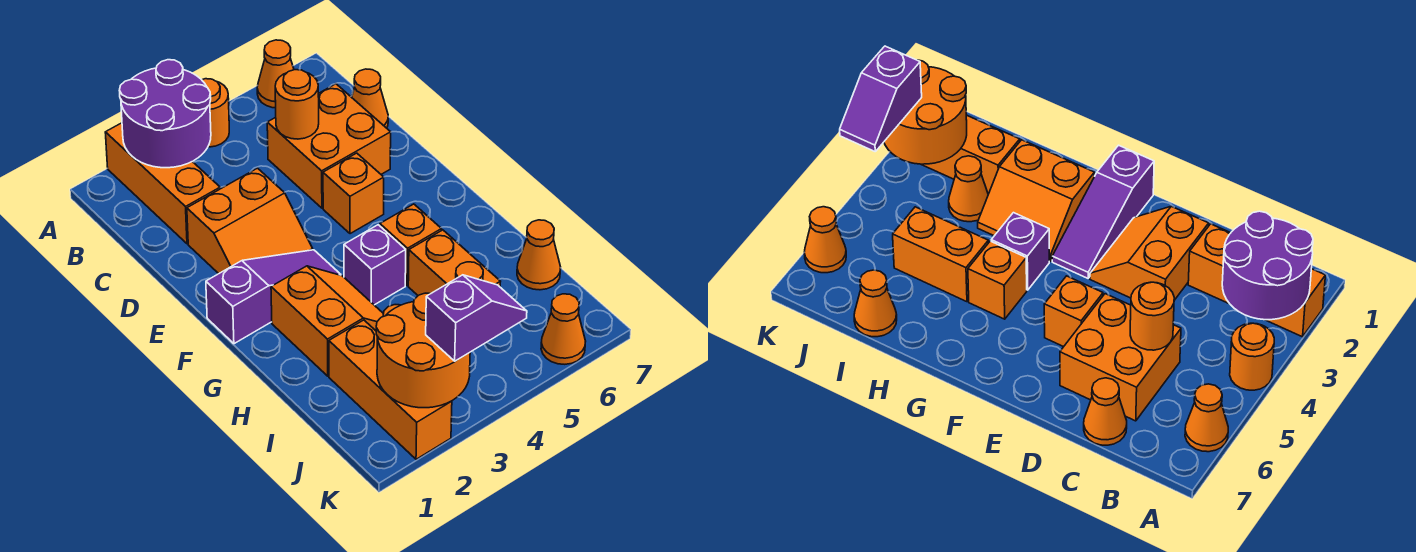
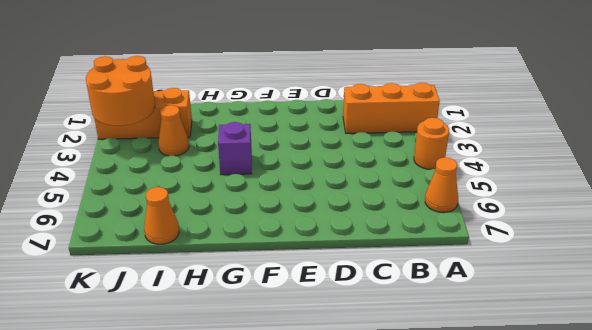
none -> orange 2x2 brick [267,84,391,208]
none -> orange 1x1 cone [352,69,388,128]
none -> orange 2x2 slope [187,168,313,274]

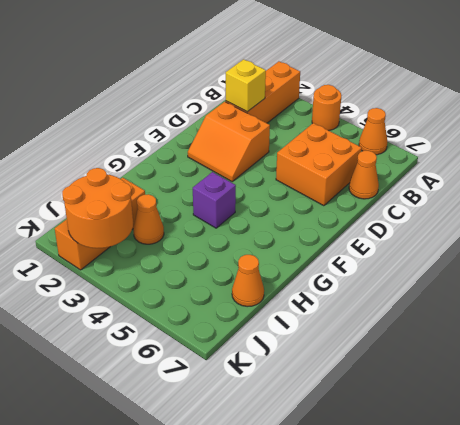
yellow 1x1 brick [226,59,266,112] -> none
none -> orange 1x1 brick [323,153,384,234]
none -> purple 1x3 slope [206,250,341,344]
none -> orange 2x2 slope [271,266,383,376]

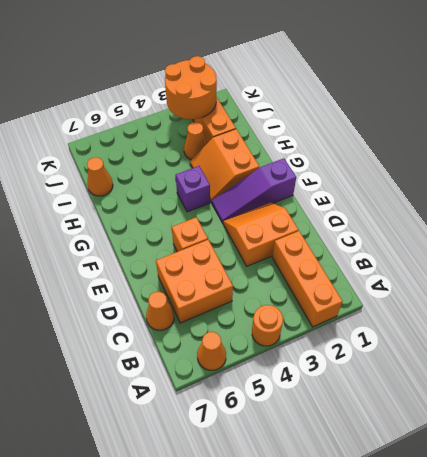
none -> orange 1x1 brick [380,204,441,285]
none -> orange 1x2 brick [408,230,501,295]
none -> orange 1x1 cone [541,294,586,364]

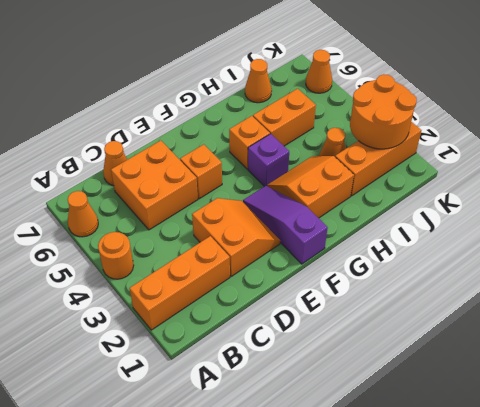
none -> purple 2x2 round brick [119,60,211,168]
none -> orange 1x1 round brick [275,70,319,139]
none -> purple 1x2 slope [426,275,527,361]

